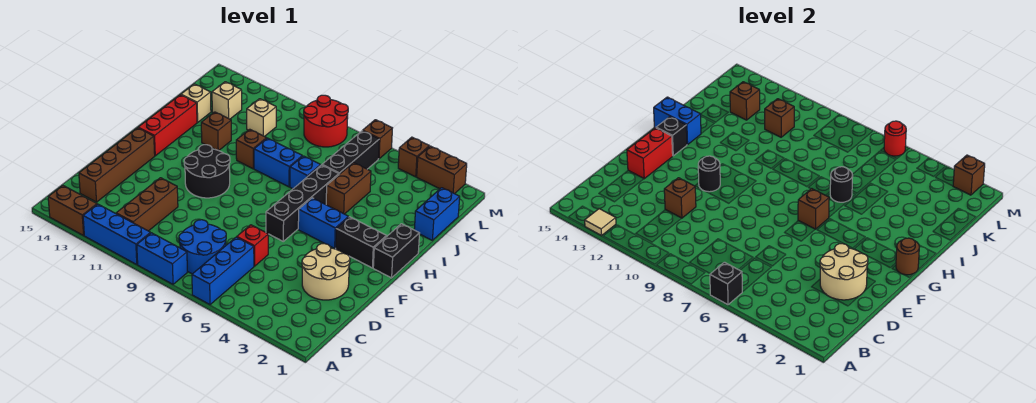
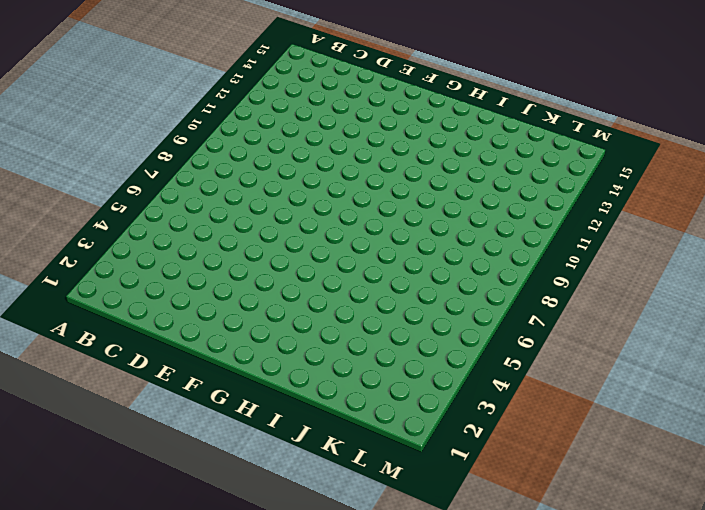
none -> blue 1x3 brick [192,237,254,305]
none -> blue 1x2 brick [137,233,187,284]
none -> blue 1x3 brick [83,204,150,264]
none -> brown 1x2 brick [48,186,97,236]

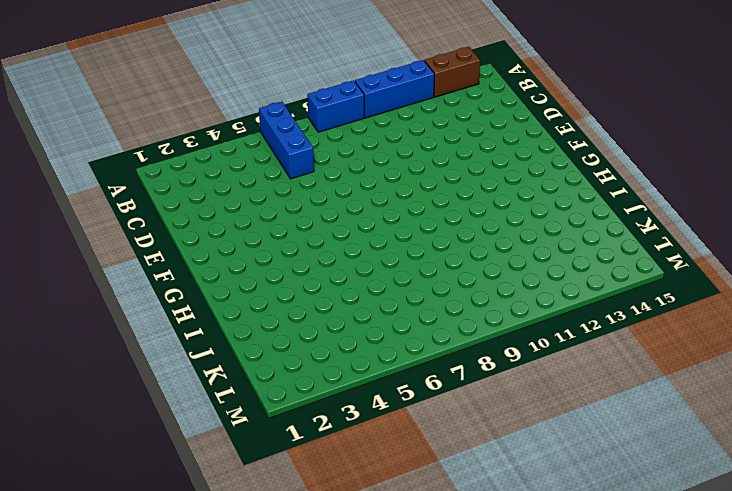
none -> blue 2x2 round brick [179,220,226,274]
none -> brown 1x3 brick [116,178,178,231]
none -> brown 1x4 brick [79,128,155,202]
none -> tan 2x2 round brick [302,244,350,300]

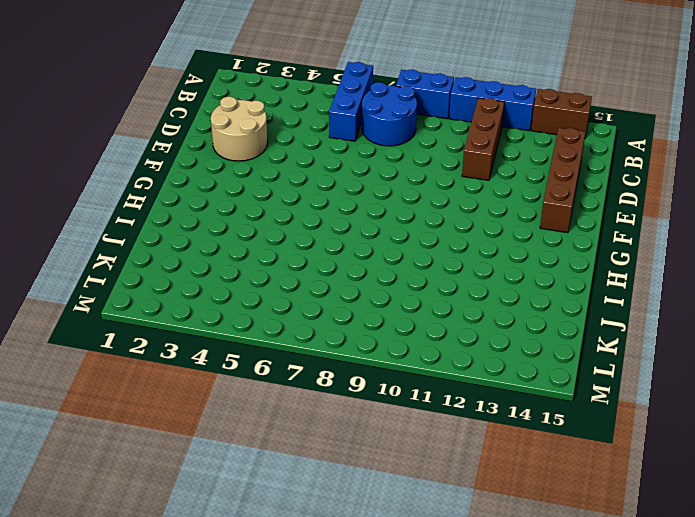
none -> red 1x1 brick [237,225,268,266]
none -> black 1x4 brick [266,165,339,241]
none -> black 2x2 round brick [184,145,230,198]
none -> black 1x2 brick [373,224,420,278]

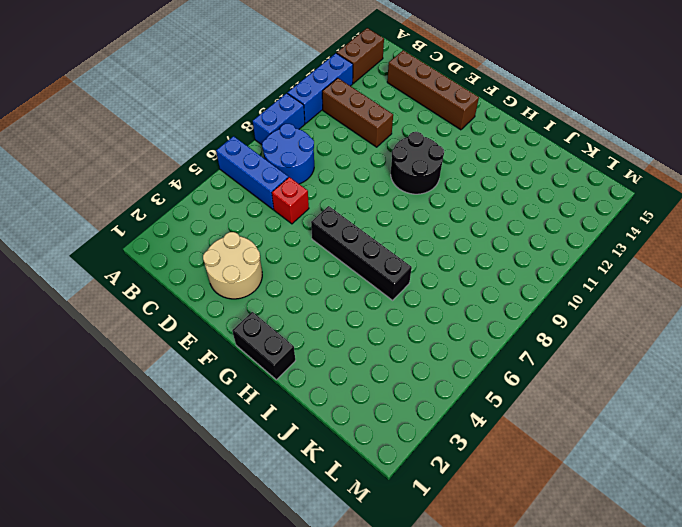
none -> black 1x2 brick [336,217,387,268]
none -> blue 1x2 brick [298,198,349,248]
none -> red 1x3 brick [138,95,197,156]
none -> brown 1x2 brick [326,163,371,214]

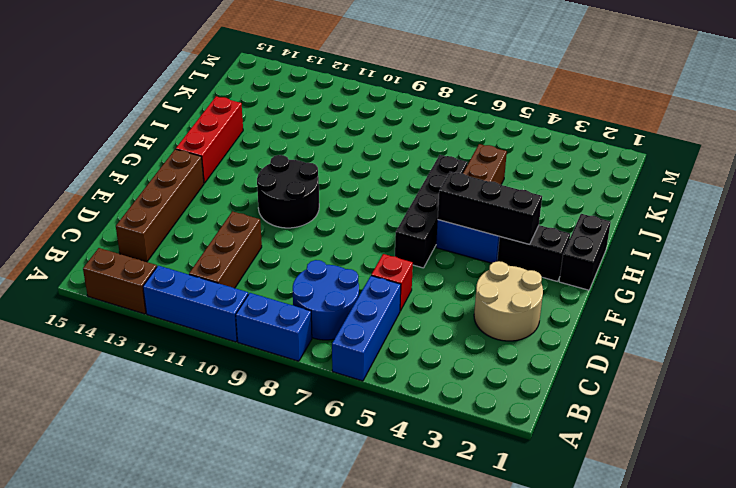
black 1x3 brick [438,172,542,244] -> black 1x3 brick turned to [322,131,379,174]
none -> blue 1x1 brick [290,156,321,189]
none -> blue 1x2 brick [254,138,302,187]
none -> brown 1x1 brick [236,129,267,169]
none -> brown 1x1 brick [201,112,231,151]

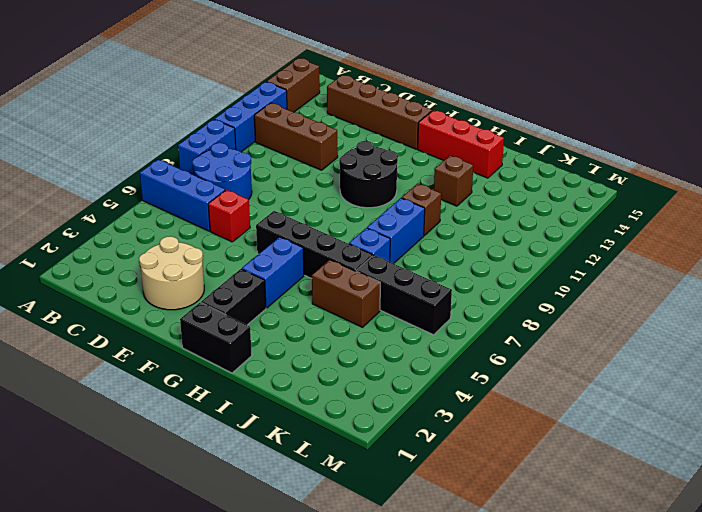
none -> blue 1x2 brick [414,188,460,240]
none -> tan 1x1 brick [181,84,211,122]
none -> tan 1x1 brick [247,99,276,137]
none -> tan 1x1 brick [212,82,242,119]

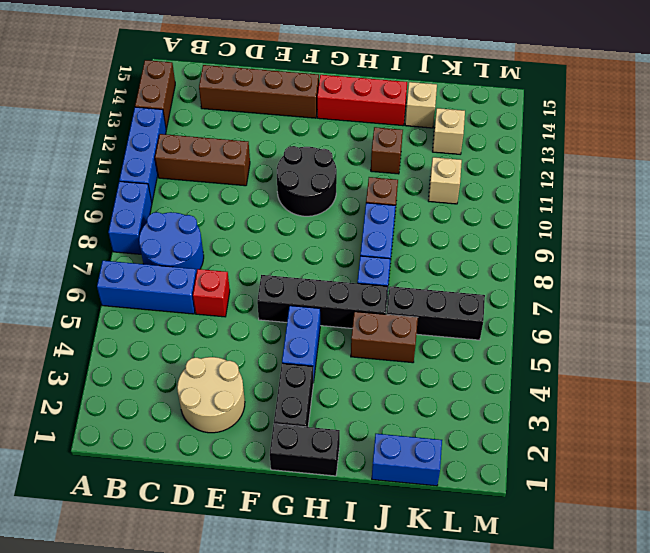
none -> red 2x2 round brick [304,95,348,147]
none -> brown 1x2 brick [417,146,467,194]
none -> brown 1x1 brick [398,137,429,177]
none -> brown 1x1 brick [363,120,392,159]

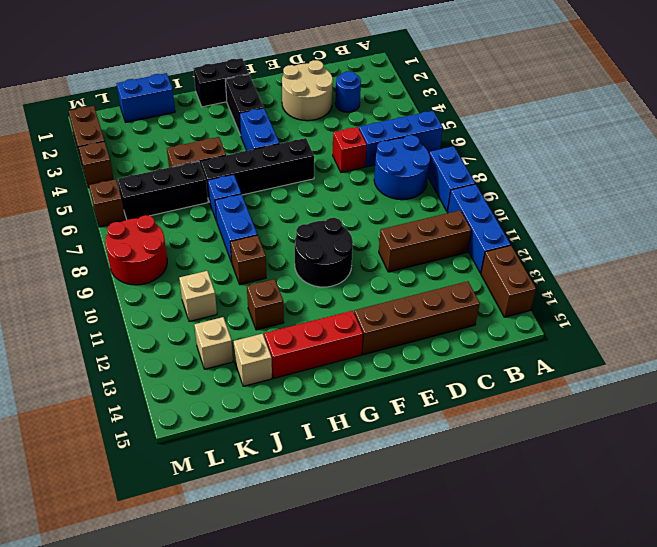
blue 1x1 round brick [335,71,361,112] -> none
none -> black 1x1 brick [710,262,742,305]
none -> tan 1x1 tile [585,209,616,236]
none -> tan 2x2 round brick [820,244,868,300]
none -> brown 1x1 brick [664,178,696,218]

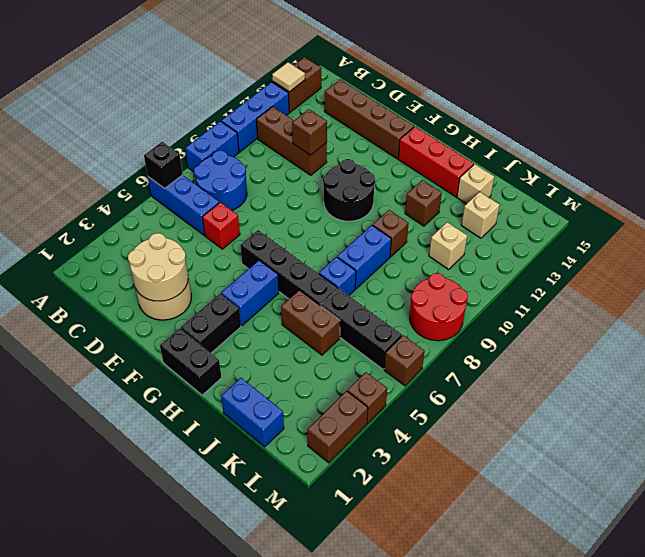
none -> red 1x2 brick [627,128,673,179]
none -> black 1x1 round brick [698,156,720,192]
none -> brown 1x1 round brick [896,238,919,275]
none -> brown 1x1 brick [798,189,829,229]

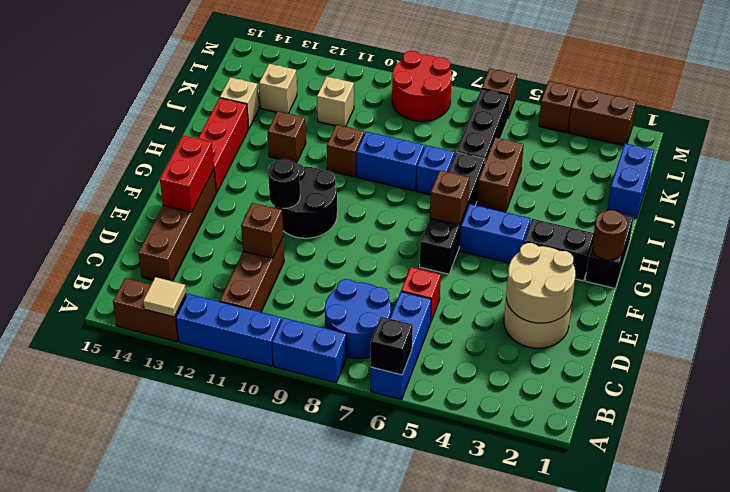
none -> black 1x1 brick [656,117,687,156]
none -> blue 1x2 brick [654,97,701,145]
none -> black 1x1 round brick [830,167,853,202]
none -> brown 1x1 brick [765,99,794,137]

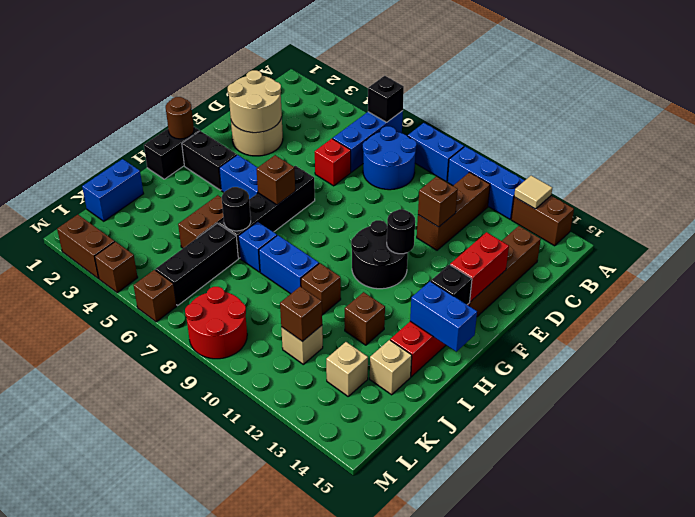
none -> brown 1x1 brick [730,82,760,120]
none -> brown 1x1 brick [953,155,985,195]
none -> red 1x1 round brick [884,121,906,156]

